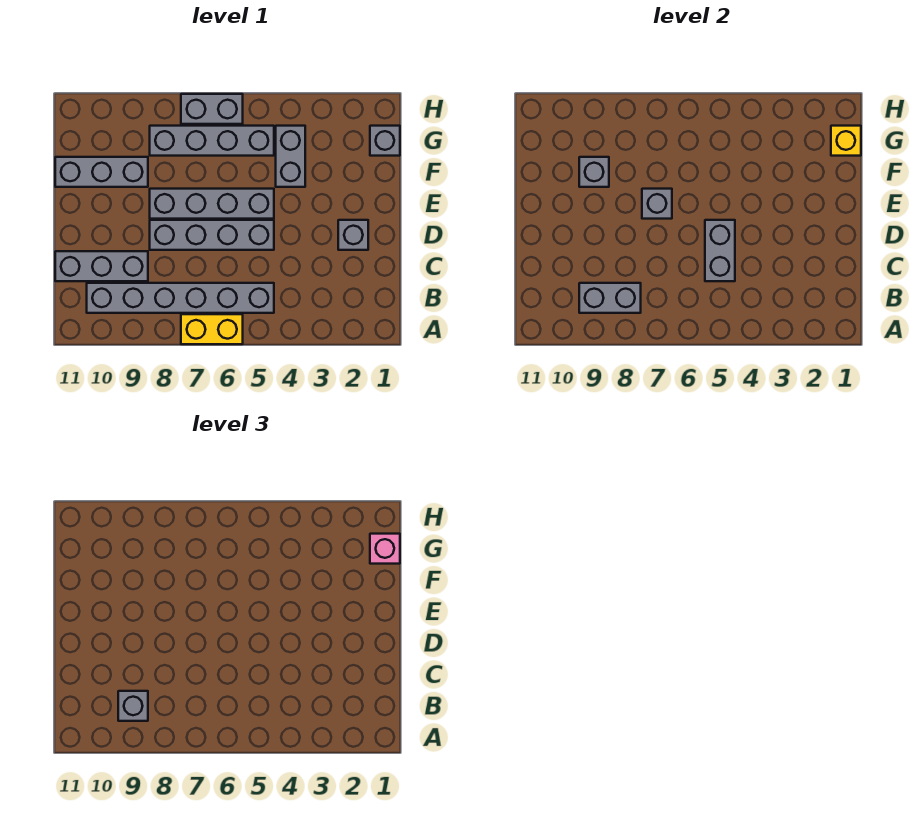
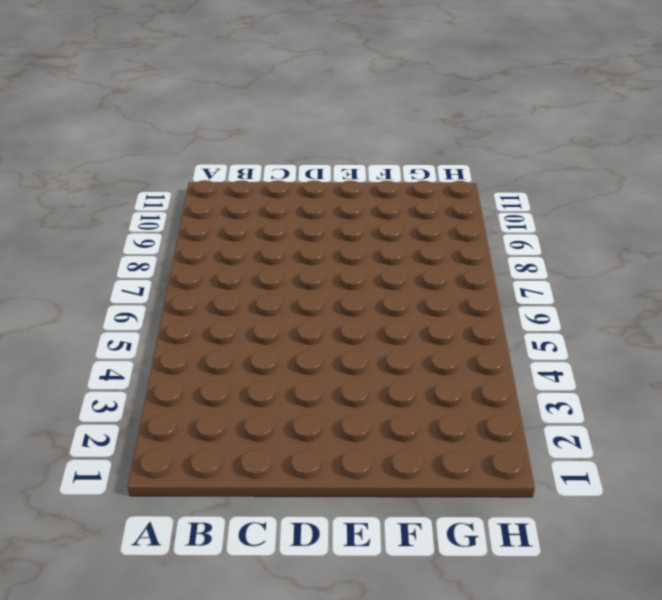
none -> yellow 1x2 brick [181,314,243,344]
none -> grey 1x6 brick [87,283,274,313]
none -> grey 1x3 brick [55,251,148,281]

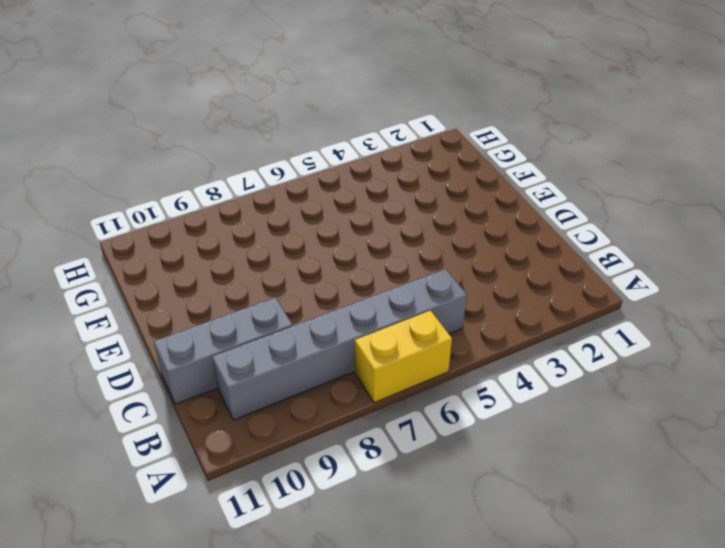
none -> grey 1x1 brick [338,220,368,250]
none -> grey 1x4 brick [150,220,274,250]
none -> grey 1x4 brick [150,189,274,219]

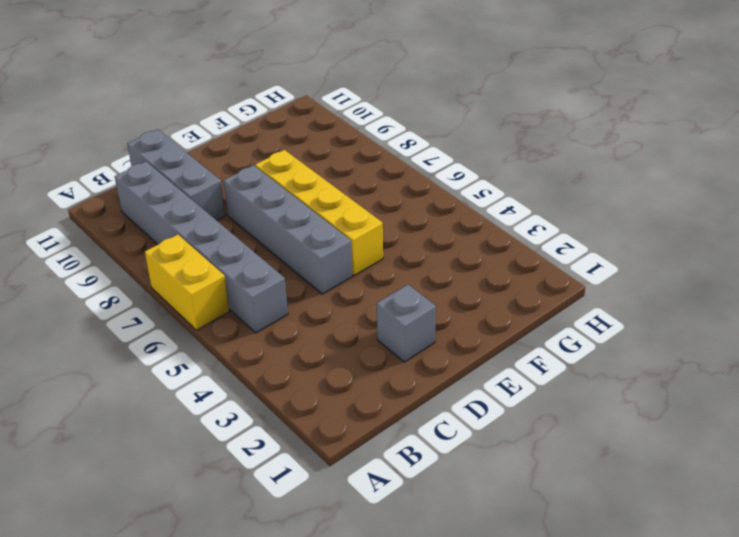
yellow 1x4 brick [255,150,383,276] -> grey 1x4 brick [150,189,274,219]
none -> grey 1x2 brick [276,126,305,187]
none -> grey 1x3 brick [55,157,148,187]
none -> grey 1x1 brick [370,126,400,156]

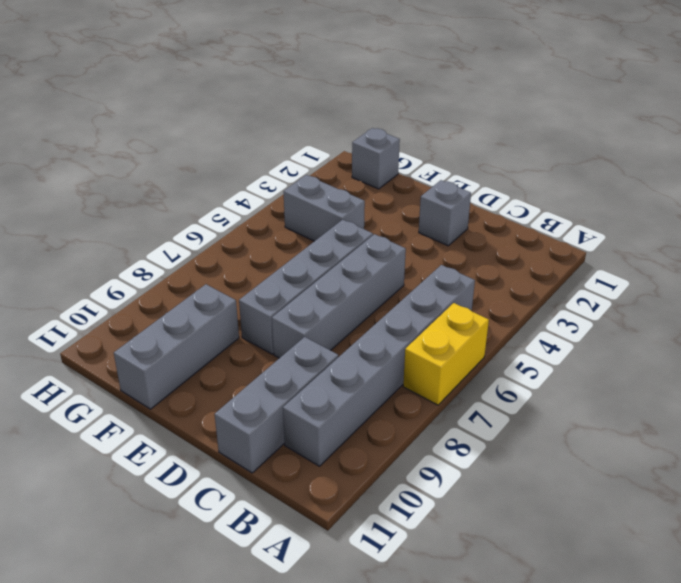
none -> grey 1x4 brick [150,126,274,156]
none -> grey 1x2 brick [181,94,243,124]
none -> grey 1x2 brick [579,283,641,313]

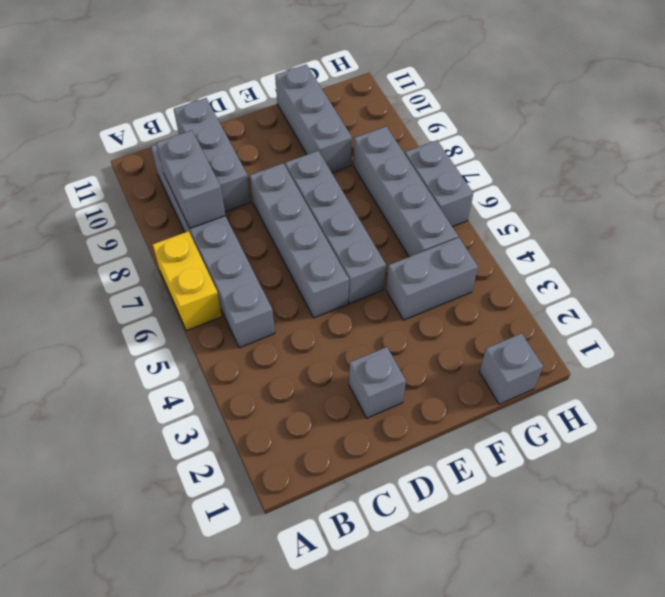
none -> grey 1x2 brick [705,220,735,281]
none -> grey 1x1 brick [642,189,672,219]
none -> grey 1x1 brick [579,157,609,187]

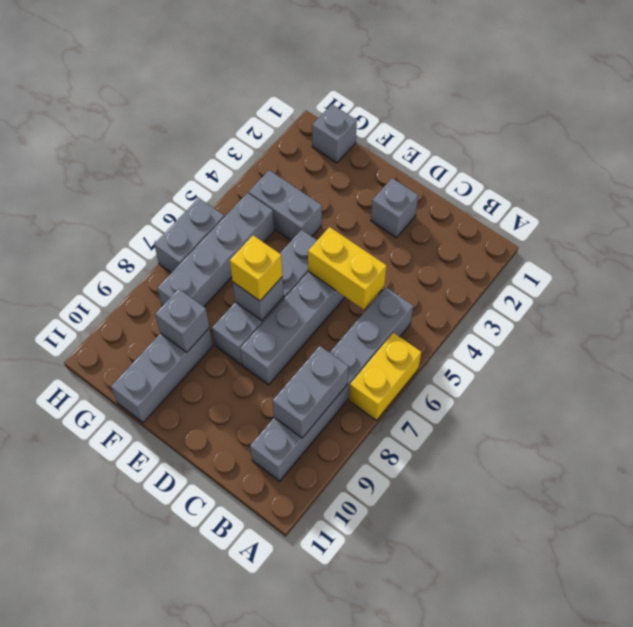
yellow 1x2 brick [308,227,386,310] -> grey 1x2 brick [705,220,735,281]
yellow 1x1 brick [230,235,282,301] -> yellow 1x1 brick moved to [831,126,861,156]
none -> grey 1x3 brick [55,251,148,281]
none -> grey 1x1 brick [118,691,148,721]
none -> pink 1x1 brick [370,534,400,564]

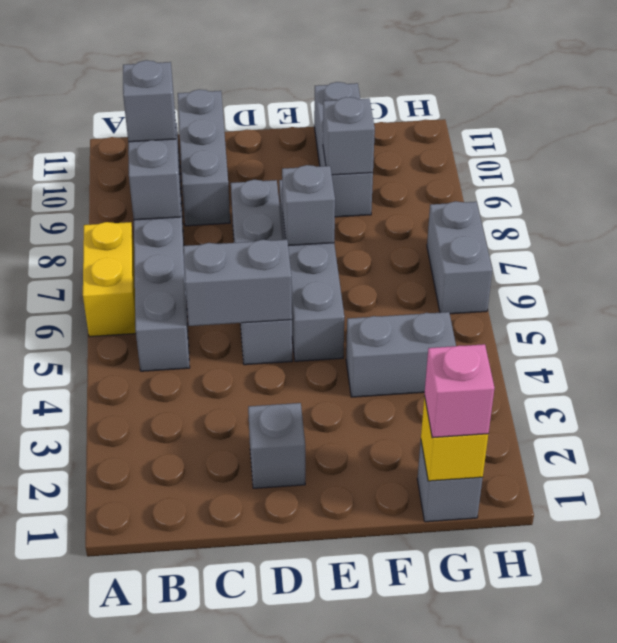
none -> grey 1x4 brick [150,126,274,156]

